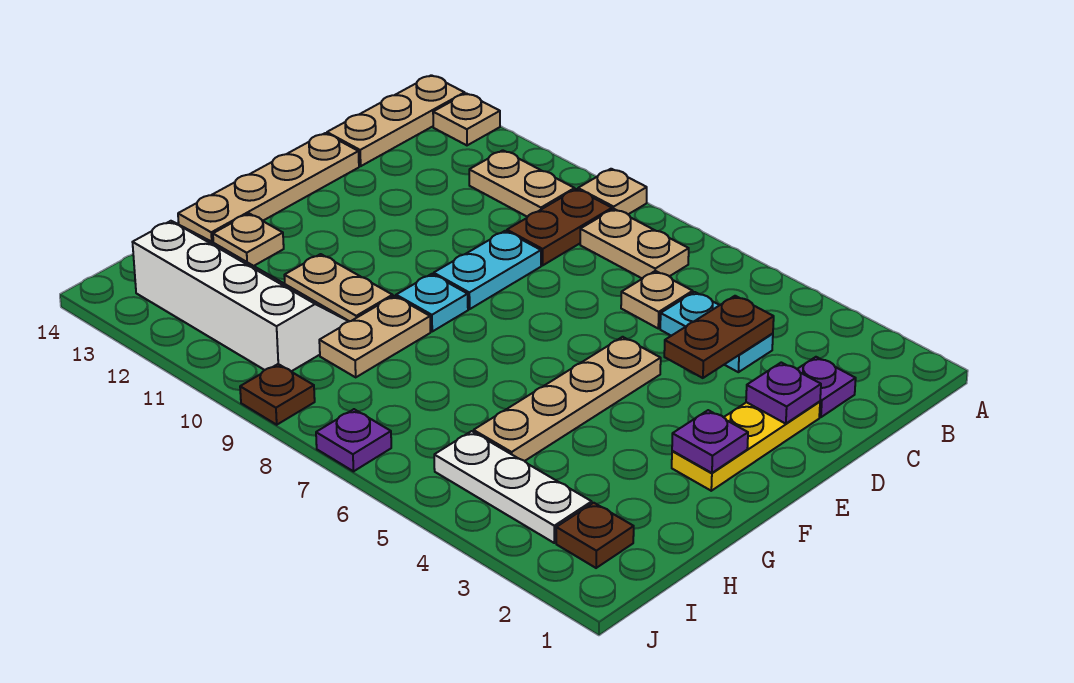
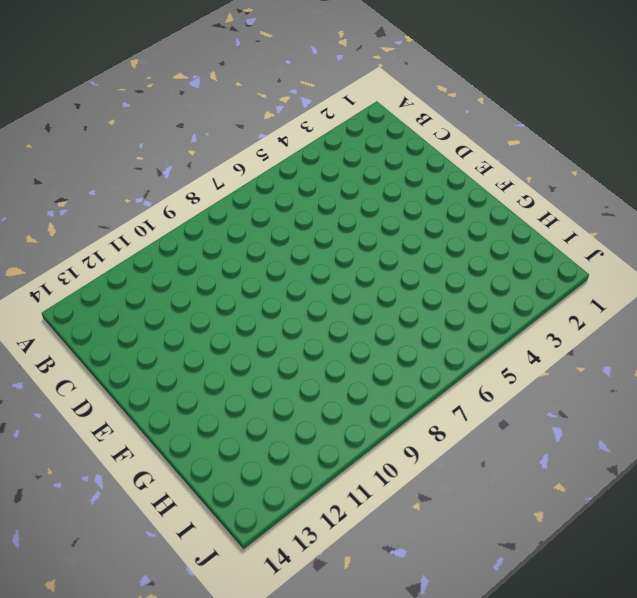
none -> tan 1x1 plate [578,169,647,214]
none -> tan 1x1 plate [433,93,500,145]
none -> tan 1x3 plate [327,75,465,166]

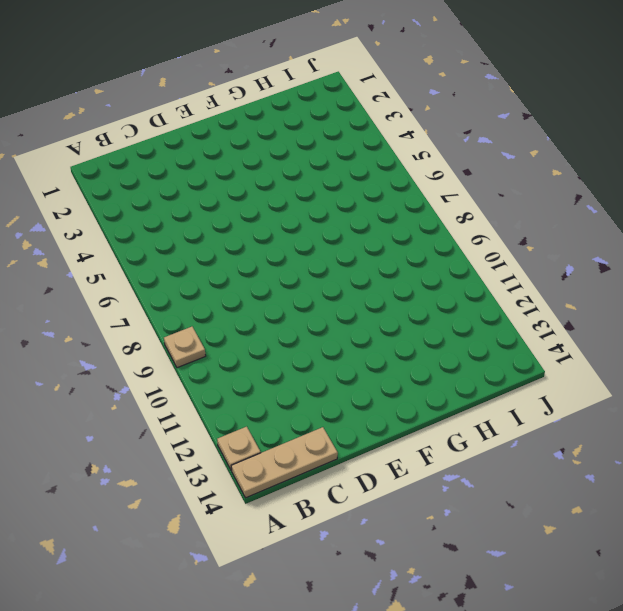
none -> tan 1x2 plate [580,209,689,279]
none -> brown 1x2 plate [507,189,612,265]
none -> tan 1x2 plate [469,150,575,217]

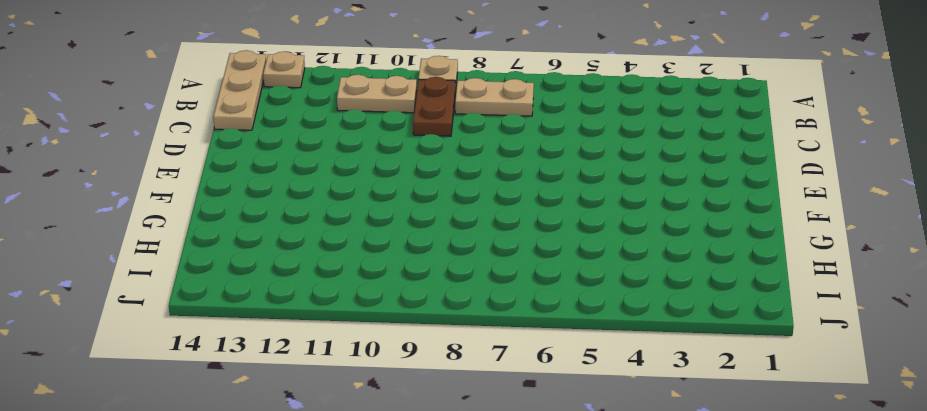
none -> purple 1x1 plate [797,357,856,417]
none -> cyan 1x2 plate [660,292,773,372]
none -> tan 1x1 plate [621,271,693,329]

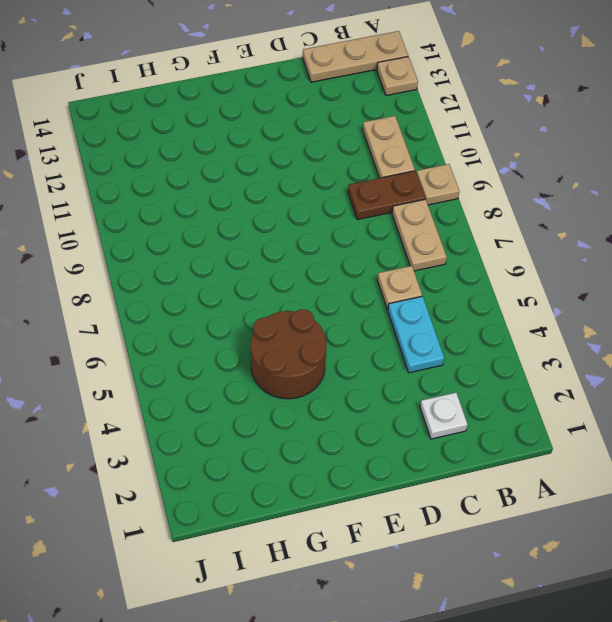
white 1x1 plate [420,393,468,439] -> purple 1x1 plate [797,357,856,417]
brown 2x2 round brick [251,309,327,399] -> tan 1x4 plate [474,337,661,461]
none -> yellow 1x3 plate [672,401,820,491]
none -> cyan 1x2 plate [434,231,541,309]
none -> tan 1x4 plate [178,133,359,242]

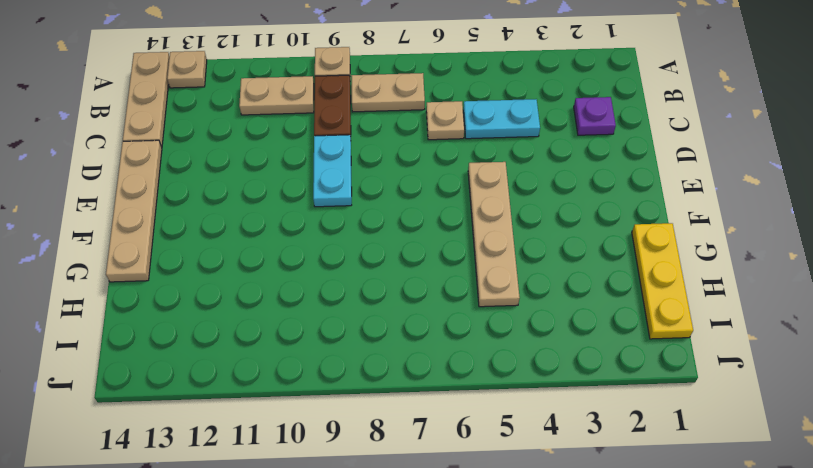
yellow 1x3 plate [632,223,693,339] -> yellow 1x3 plate moved to [672,401,820,491]
none -> cyan 1x1 plate [396,274,468,331]
none -> tan 1x2 plate [319,296,430,377]
none -> tan 1x2 plate [284,254,393,321]

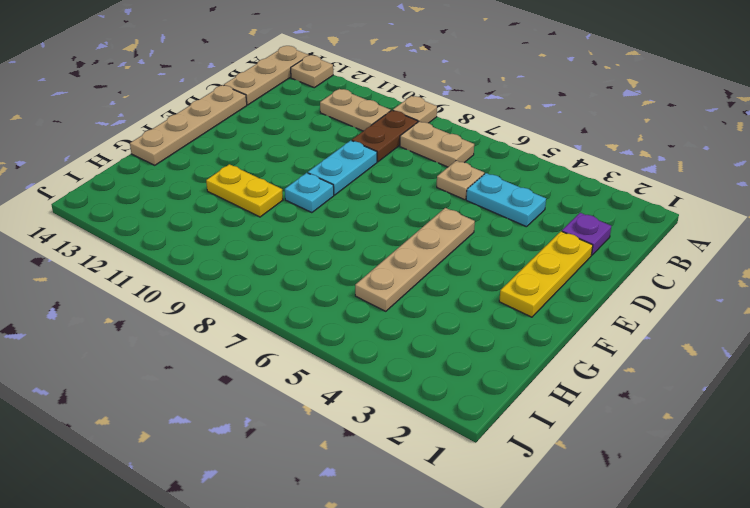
yellow 1x2 plate [206,164,283,217] -> tan 1x2 plate [284,254,393,321]
none -> tan 1x2 plate [319,296,430,377]
none -> tan 1x1 plate [213,214,284,266]
none -> white 2x4 slope [133,221,349,371]

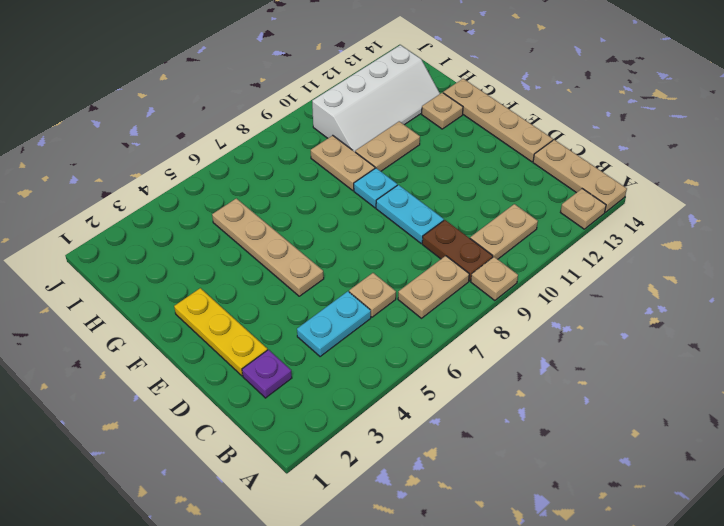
none -> brown 1x1 plate [556,503,634,568]
none -> white 1x3 plate [434,431,592,543]
none -> purple 1x1 plate [316,409,391,471]

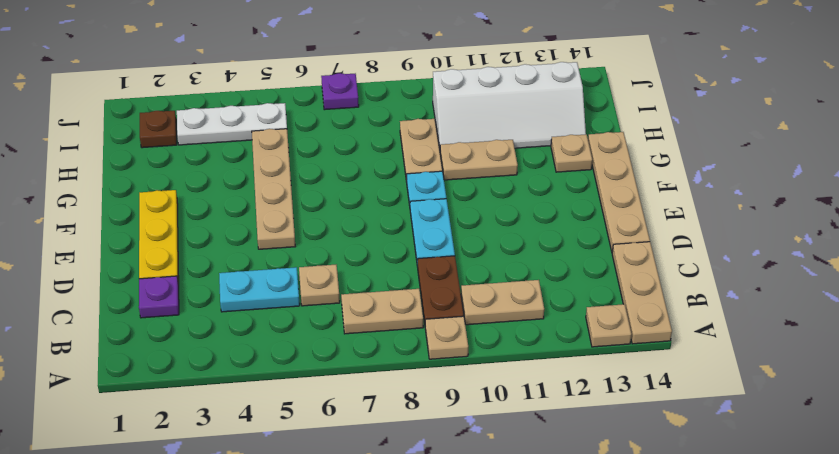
none -> brown 1x1 plate [240,364,315,425]
none -> brown 1x2 plate [664,296,774,378]
none -> purple 1x1 plate [746,362,821,424]

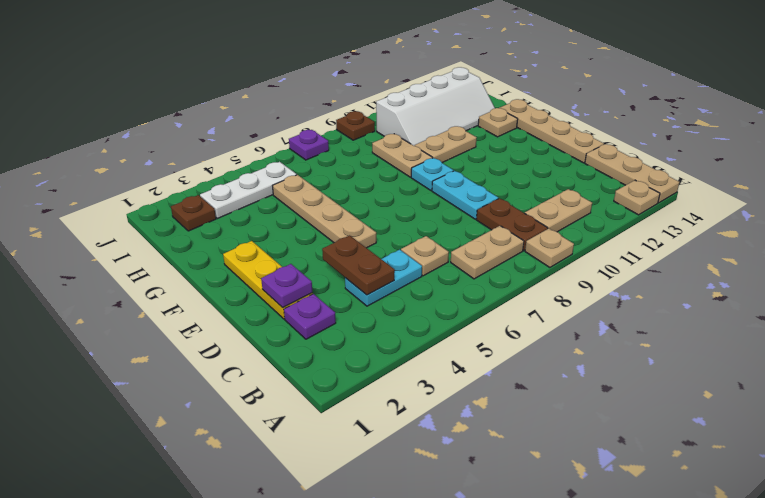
none -> purple 1x1 plate [672,410,748,473]

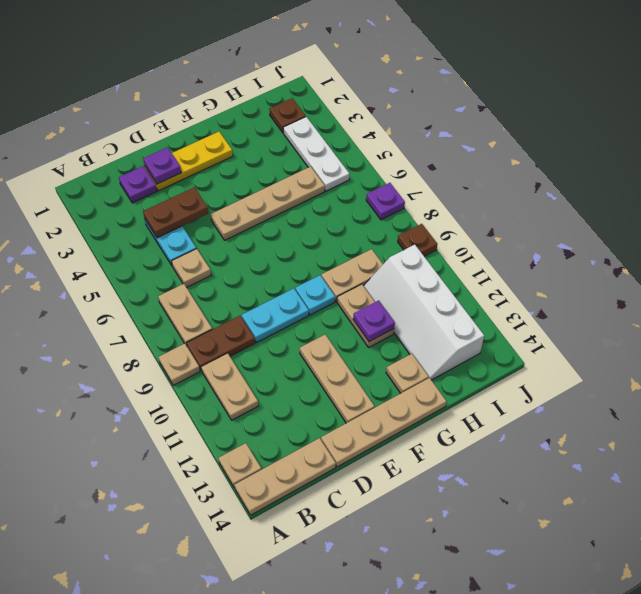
tan 1x3 plate [300,335,375,423] -> none
purple 1x1 plate [353,300,395,342] -> purple 1x1 plate moved to [672,410,748,473]

